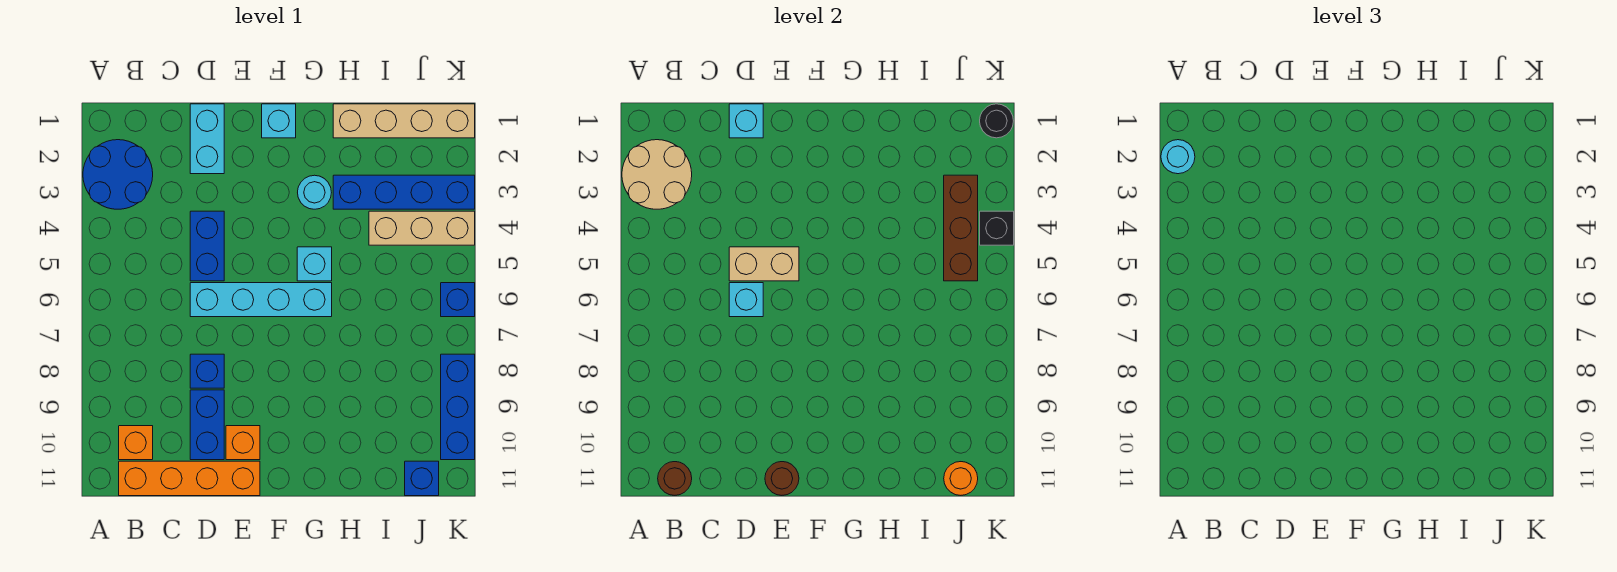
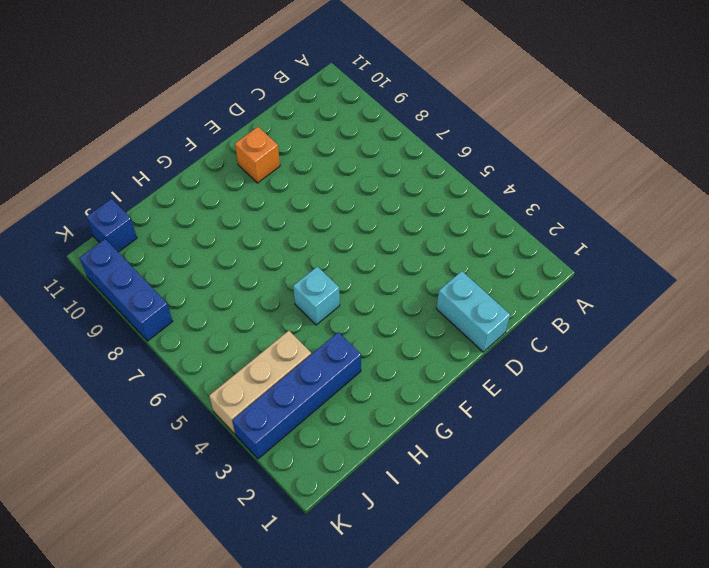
none -> blue 2x2 round brick [83,140,153,209]
none -> orange 1x1 brick [119,426,153,460]
none -> orange 1x4 brick [119,461,260,496]

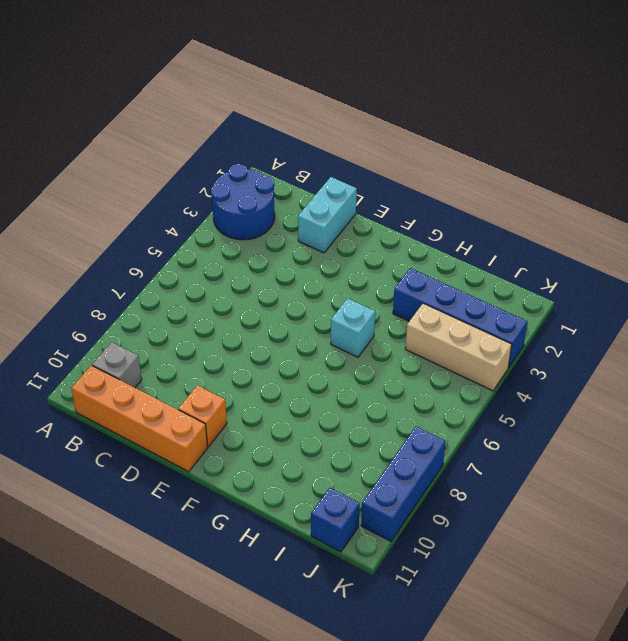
grey 1x1 brick [92,342,142,388] -> orange 1x1 brick [119,426,153,460]
none -> blue 1x2 brick [190,211,224,281]
none -> cyan 1x4 brick [190,283,332,317]
none -> blue 1x1 brick [190,354,224,388]

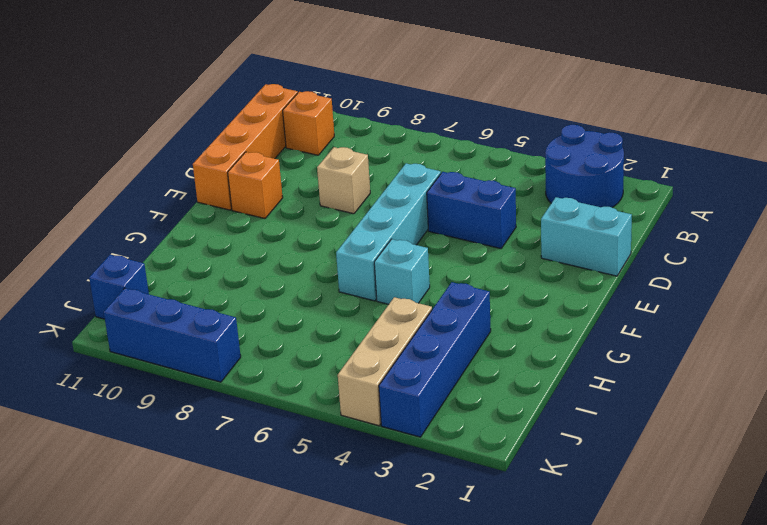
tan 1x1 brick [317,147,370,214] -> blue 1x1 brick [190,354,224,388]
none -> blue 1x2 brick [190,390,224,460]
none -> cyan 1x1 brick [262,104,296,138]
none -> cyan 1x1 round brick [298,175,331,209]

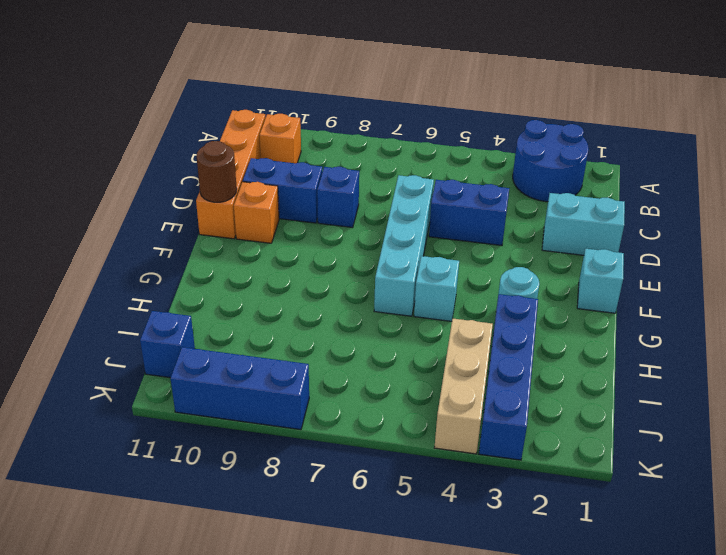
none -> tan 1x4 brick [333,104,475,138]
none -> blue 1x1 brick [441,283,475,317]
none -> tan 2x2 round brick [622,140,692,209]

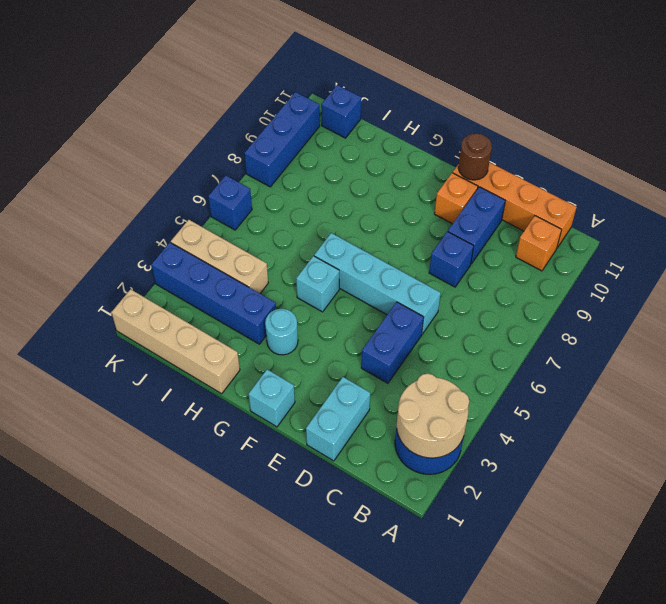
none -> brown 1x1 round brick [658,462,692,495]
none -> cyan 1x1 brick [729,104,763,138]
none -> tan 1x2 brick [729,247,799,281]

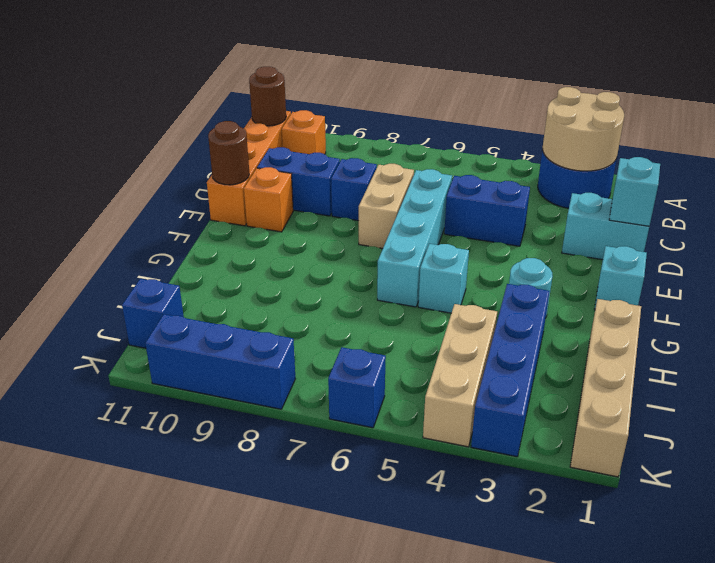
tan 1x2 brick [359,164,414,249] -> tan 1x2 brick moved to [729,247,799,281]
none -> cyan 1x1 brick [729,283,763,317]
none -> brown 1x3 brick [944,175,978,281]
none -> orange 1x1 round brick [944,462,978,495]

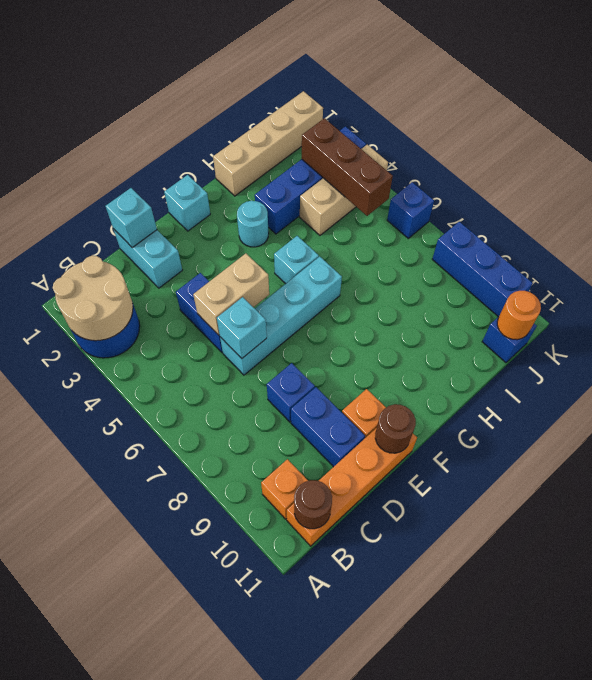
none -> black 1x1 round brick [980,104,1013,138]
none -> black 1x1 brick [980,211,1014,245]
none -> cyan 1x1 round brick [1161,140,1195,174]

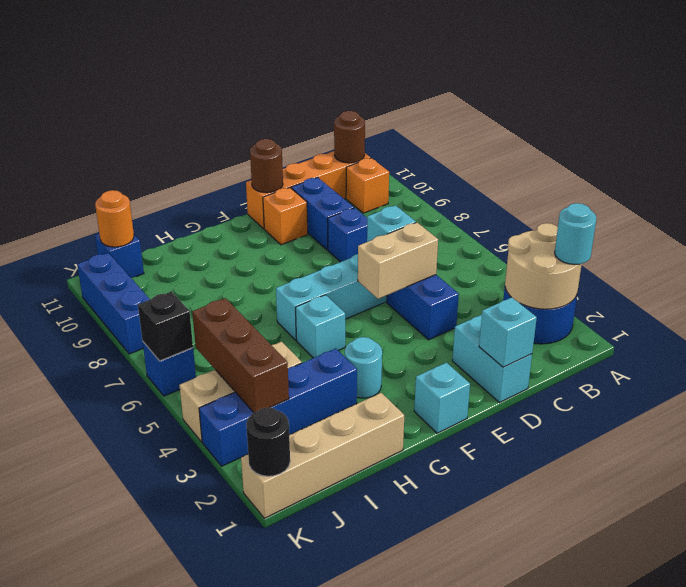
black 1x1 brick [138,292,193,361] -> black 1x1 brick moved to [980,211,1014,245]

